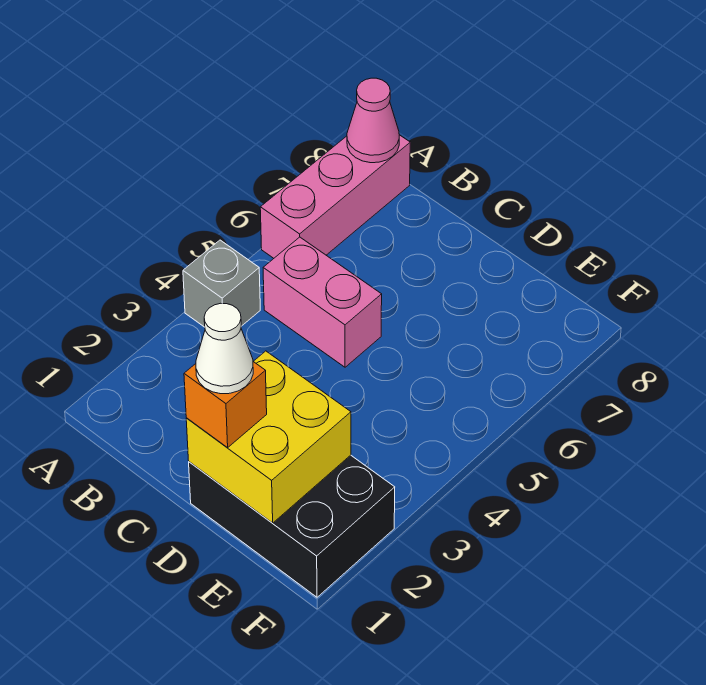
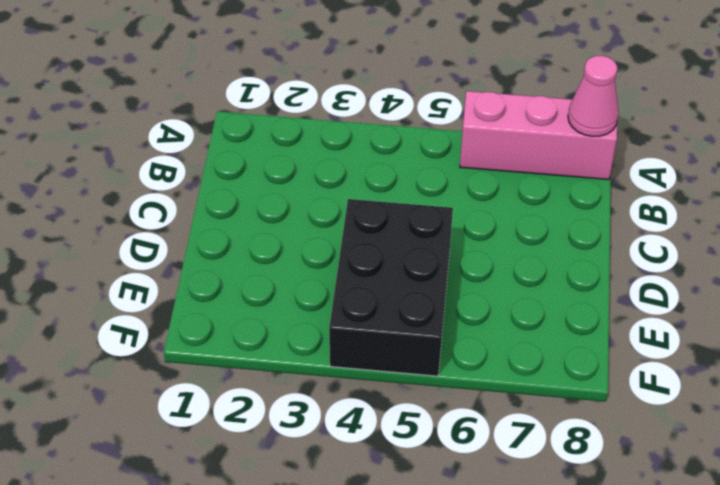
black 2x3 brick [329,199,453,376] -> black 2x3 brick moved to [189,455,395,597]
none -> grey 1x1 brick [183,240,260,327]
none -> pink 1x2 brick [263,237,382,367]

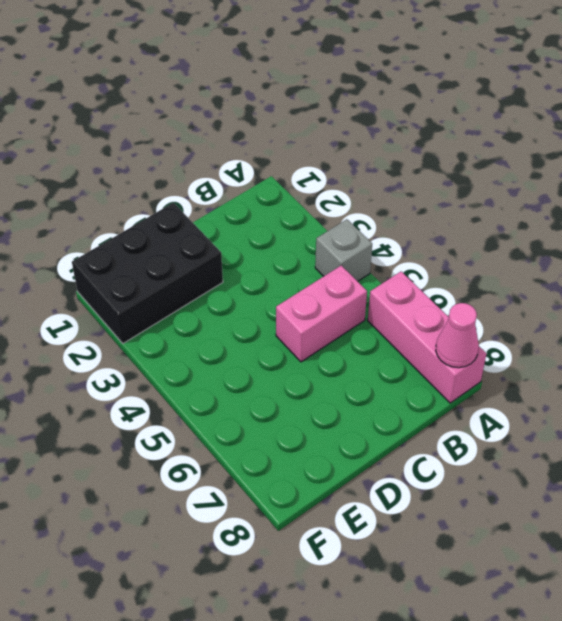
none -> yellow 2x2 brick [186,351,351,523]
none -> orange 1x1 brick [184,362,267,448]

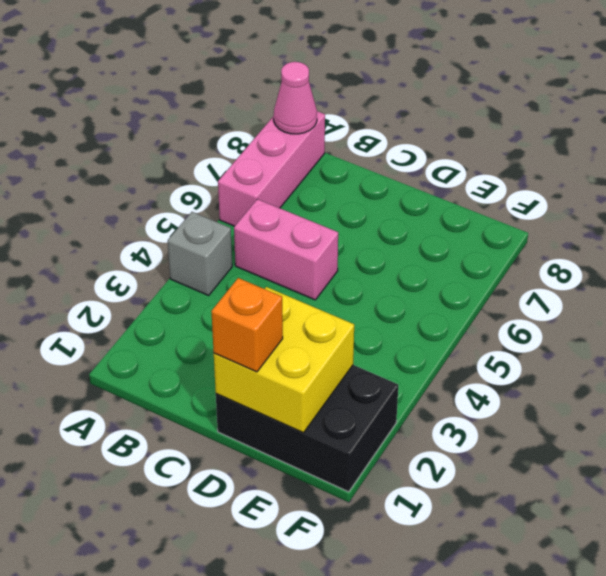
none -> white 1x1 cone [196,303,253,394]

